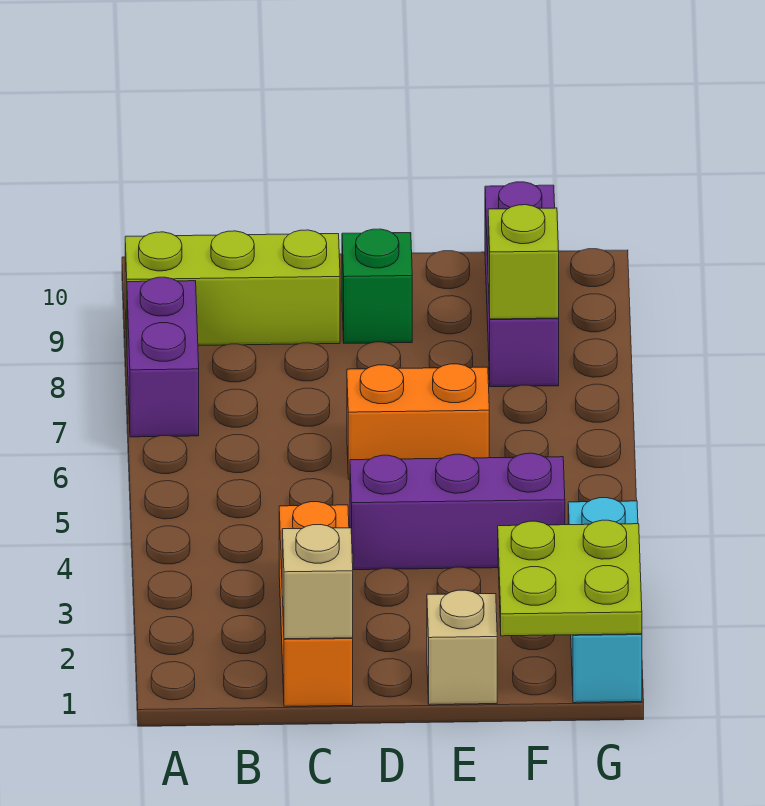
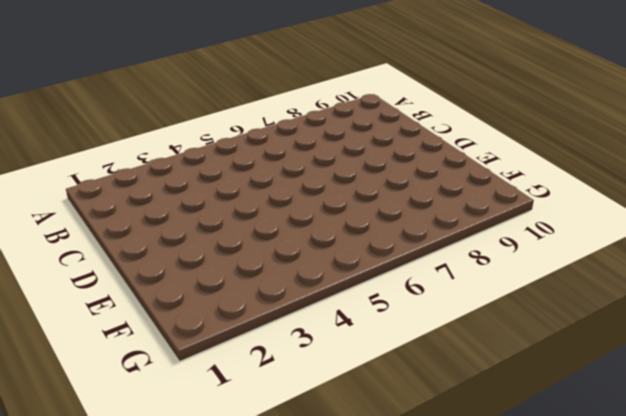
none -> purple 1x2 brick [127,277,199,437]
none -> lime 1x3 brick [125,230,340,345]
none -> orange 1x3 brick [279,502,353,706]

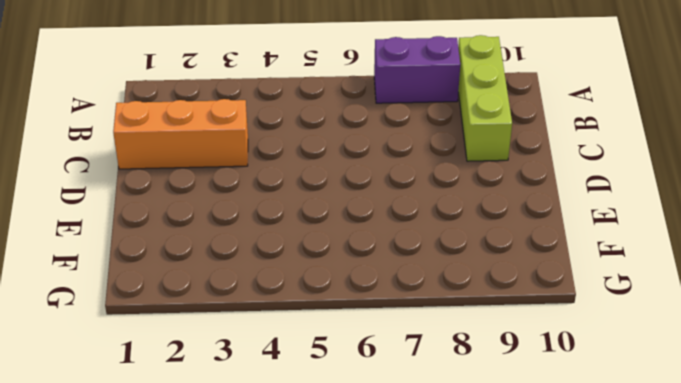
none -> purple 1x3 brick [350,453,565,570]
none -> orange 1x2 brick [347,364,489,479]
none -> green 1x1 brick [342,229,412,343]

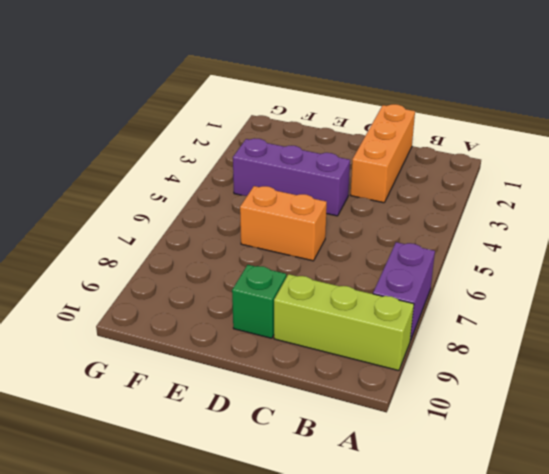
none -> tan 1x1 brick [427,590,497,705]
none -> purple 1x3 brick [485,182,559,387]
none -> cyan 1x3 brick [568,498,642,703]

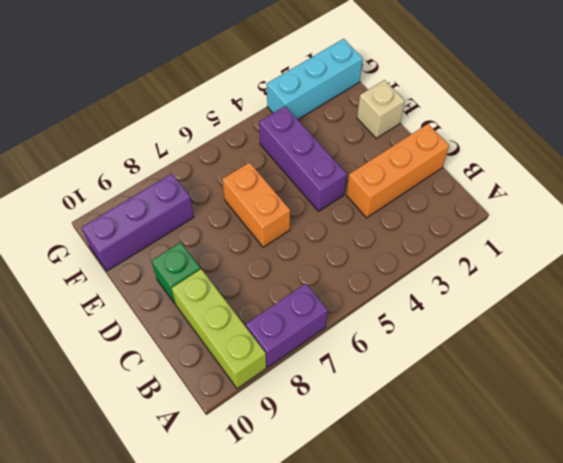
none -> tan 1x1 brick [282,525,353,639]
none -> lime 2x2 plate [498,520,642,636]
none -> lime 1x1 brick [488,205,559,319]

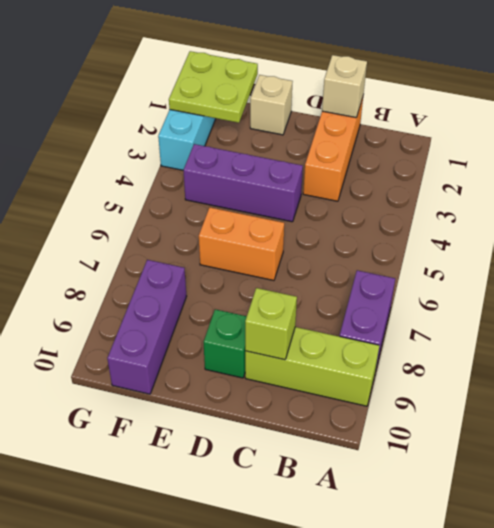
lime 1x1 brick [245,288,297,360] -> lime 1x1 brick moved to [488,205,559,319]

